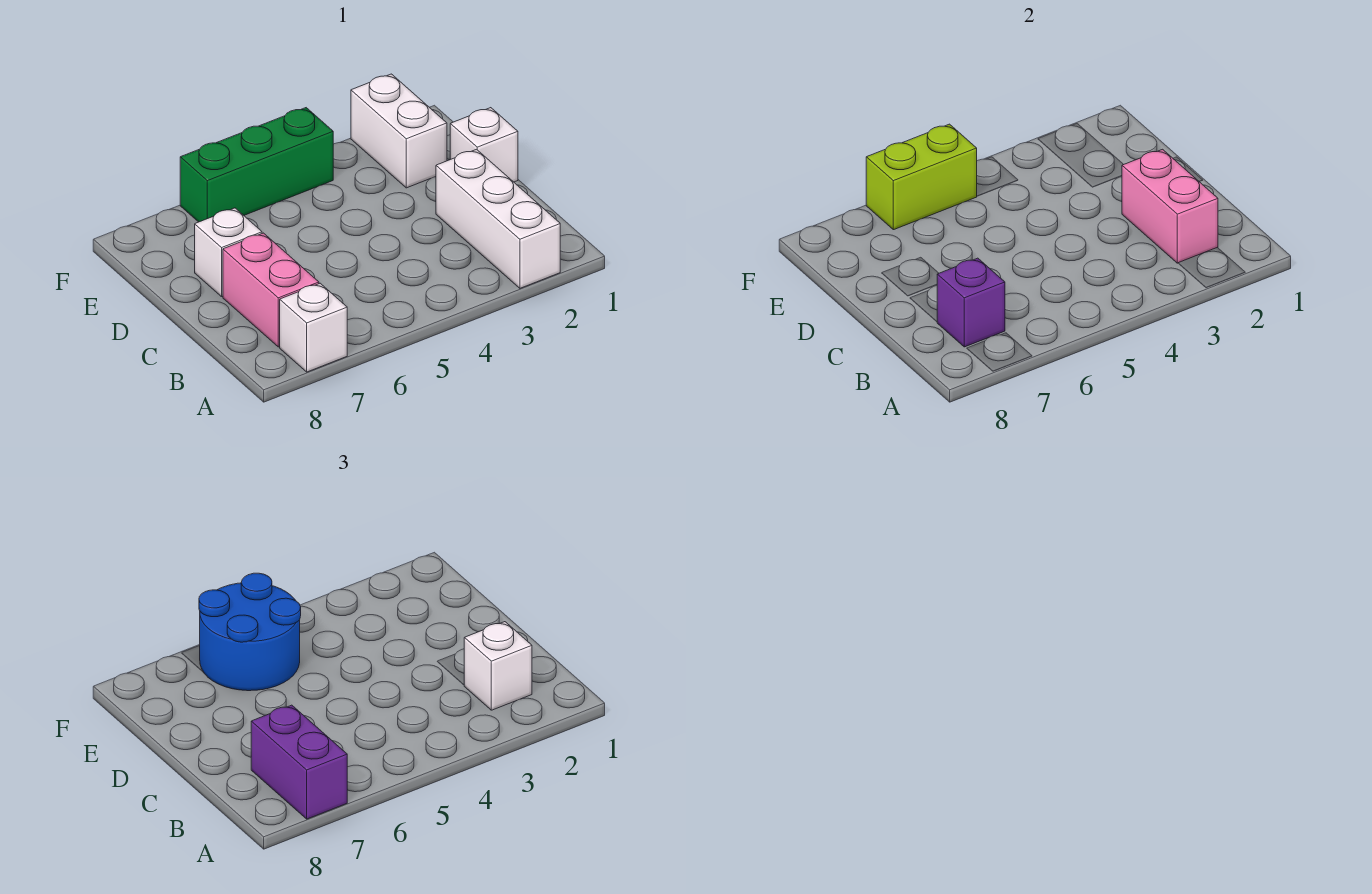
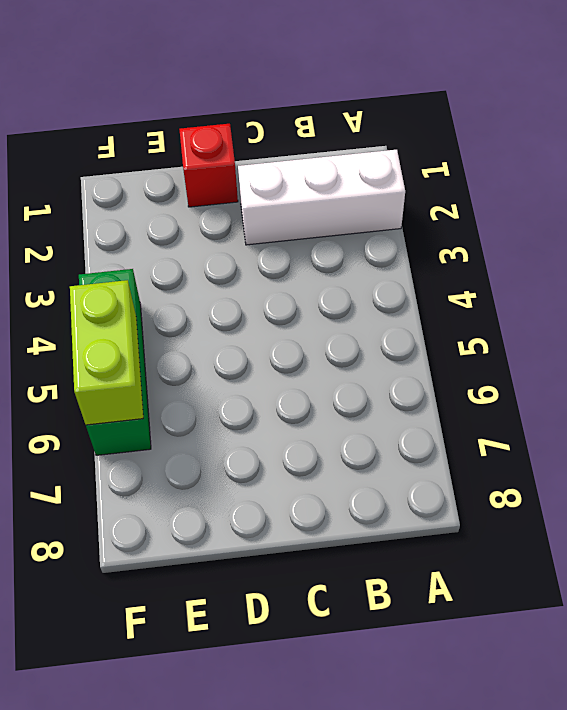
red 1x1 brick [179,124,238,207] -> white 1x1 brick [450,108,518,182]
none -> white 1x1 brick [280,283,347,372]
none -> pink 1x2 brick [223,233,319,347]
none -> white 1x1 brick [195,208,262,297]

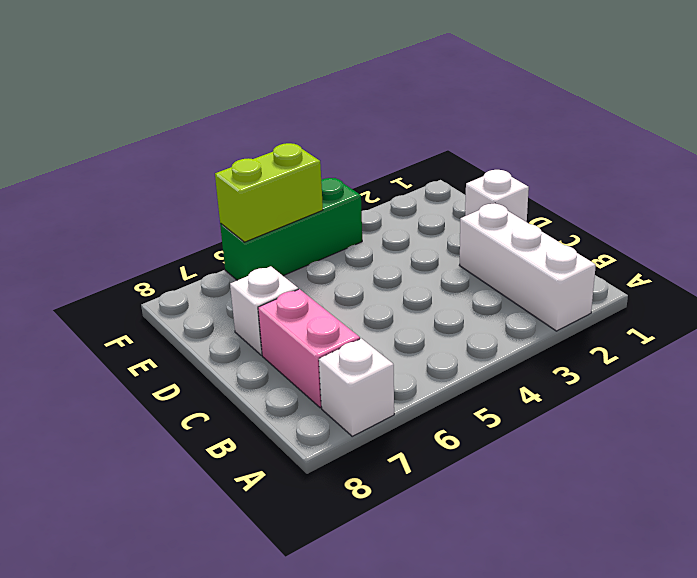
none -> white 1x2 brick [351,74,447,188]
none -> pink 1x2 brick [1122,149,1218,263]
none -> purple 1x1 brick [937,258,1005,347]

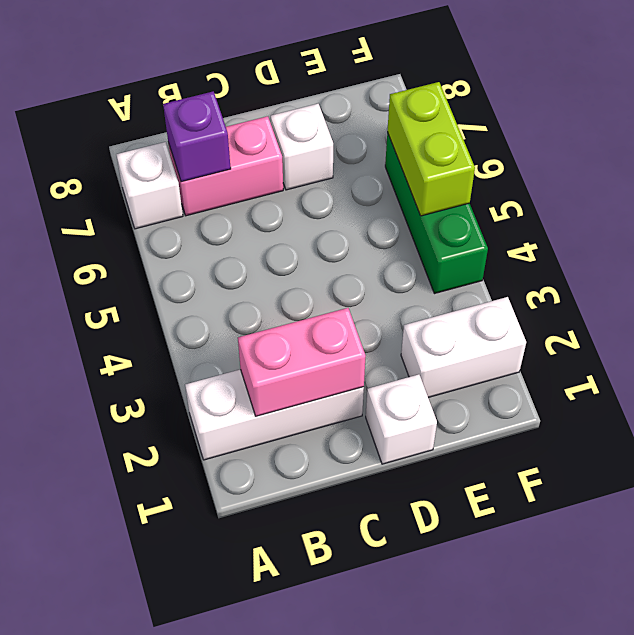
none -> purple 1x2 brick [251,705,347,819]
none -> white 1x1 brick [464,622,532,710]
none -> blue 2x2 round brick [199,573,301,691]

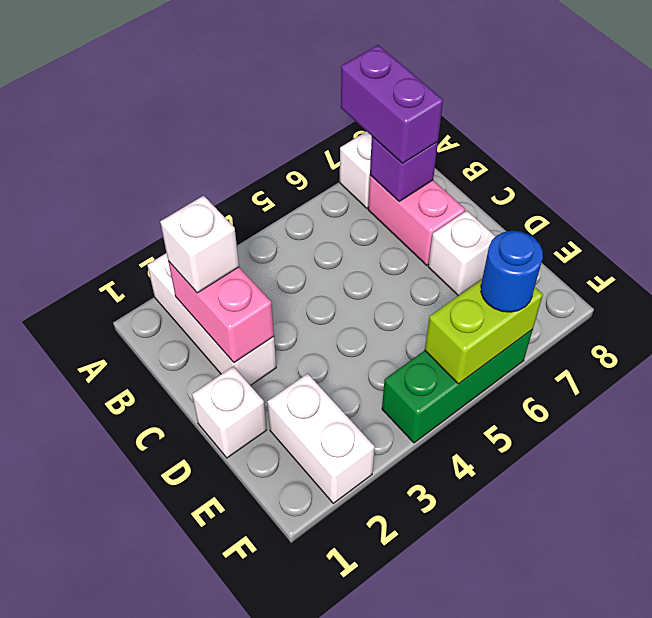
blue 1x1 round brick [481,231,543,312] -> blue 2x2 round brick [199,573,301,691]

